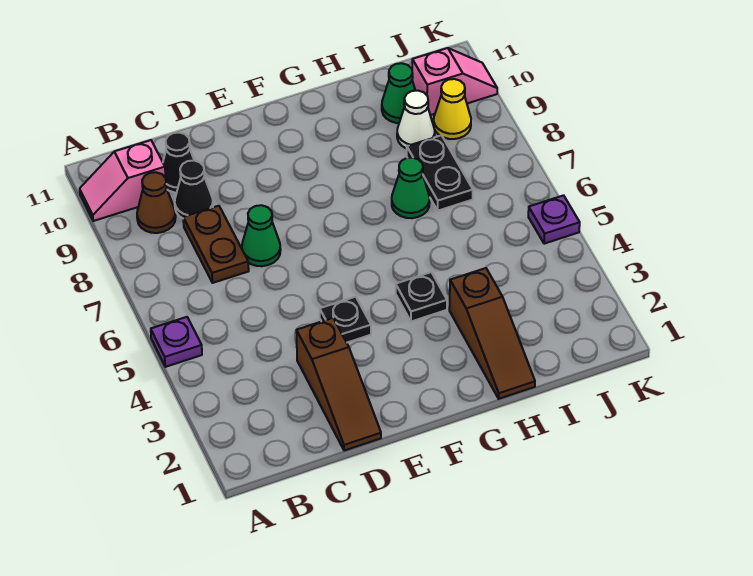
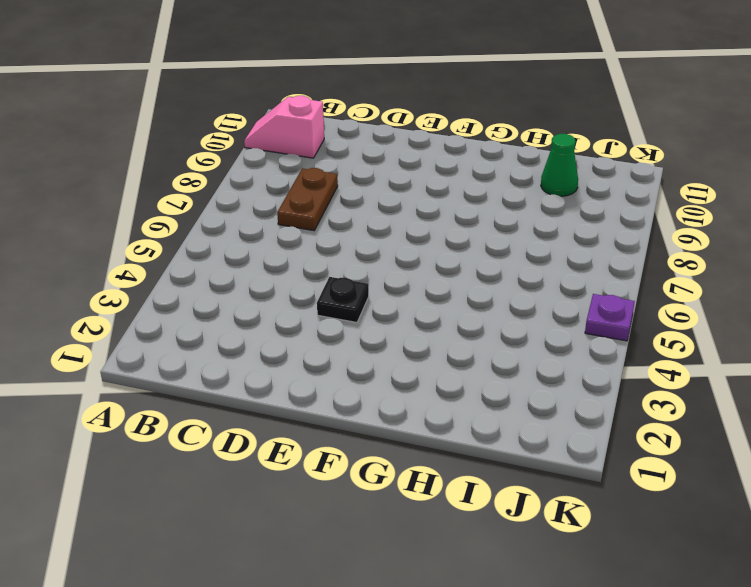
none -> purple 1x1 plate [151,317,202,367]
none -> brown 1x1 cone [137,172,176,233]
none -> black 1x1 cone [175,160,213,218]

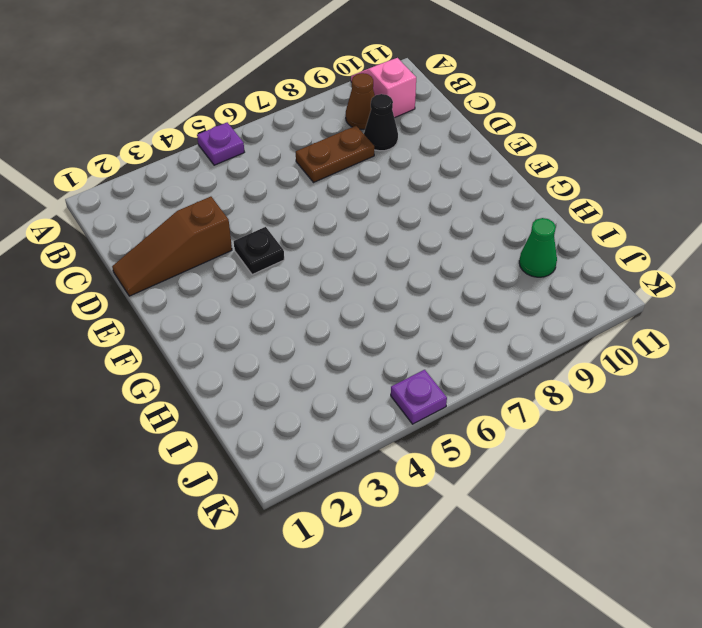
none -> black 1x1 cone [163,132,194,193]
none -> green 1x1 cone [242,205,281,266]
none -> black 1x1 plate [396,272,447,322]

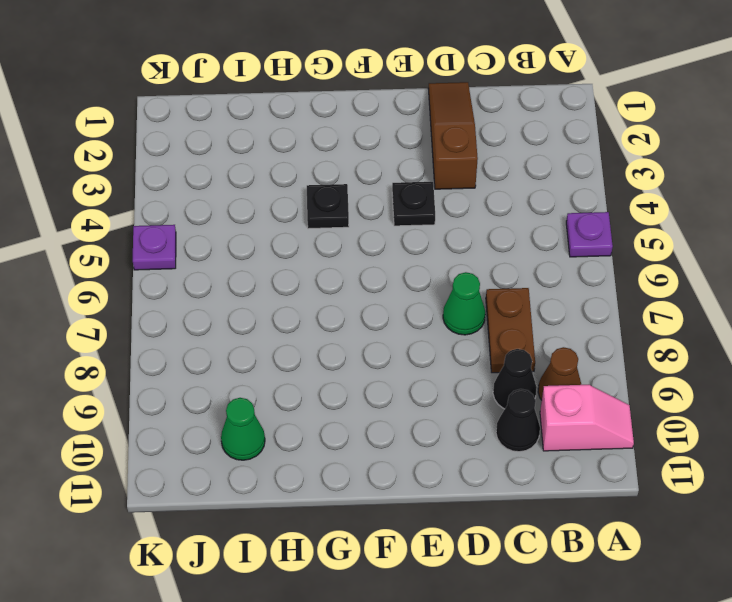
none -> brown 1x3 slope [449,268,535,399]
none -> green 1x1 cone [392,158,430,218]
none -> black 1x2 plate [407,135,473,211]

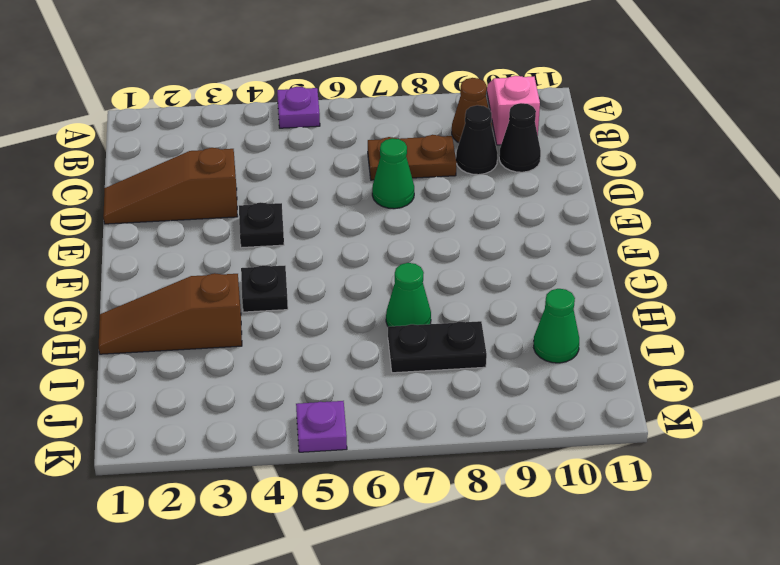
none -> white 1x1 cone [397,91,435,149]
none -> yellow 1x1 cone [434,79,471,139]
none -> pink 1x2 slope [412,48,497,115]

